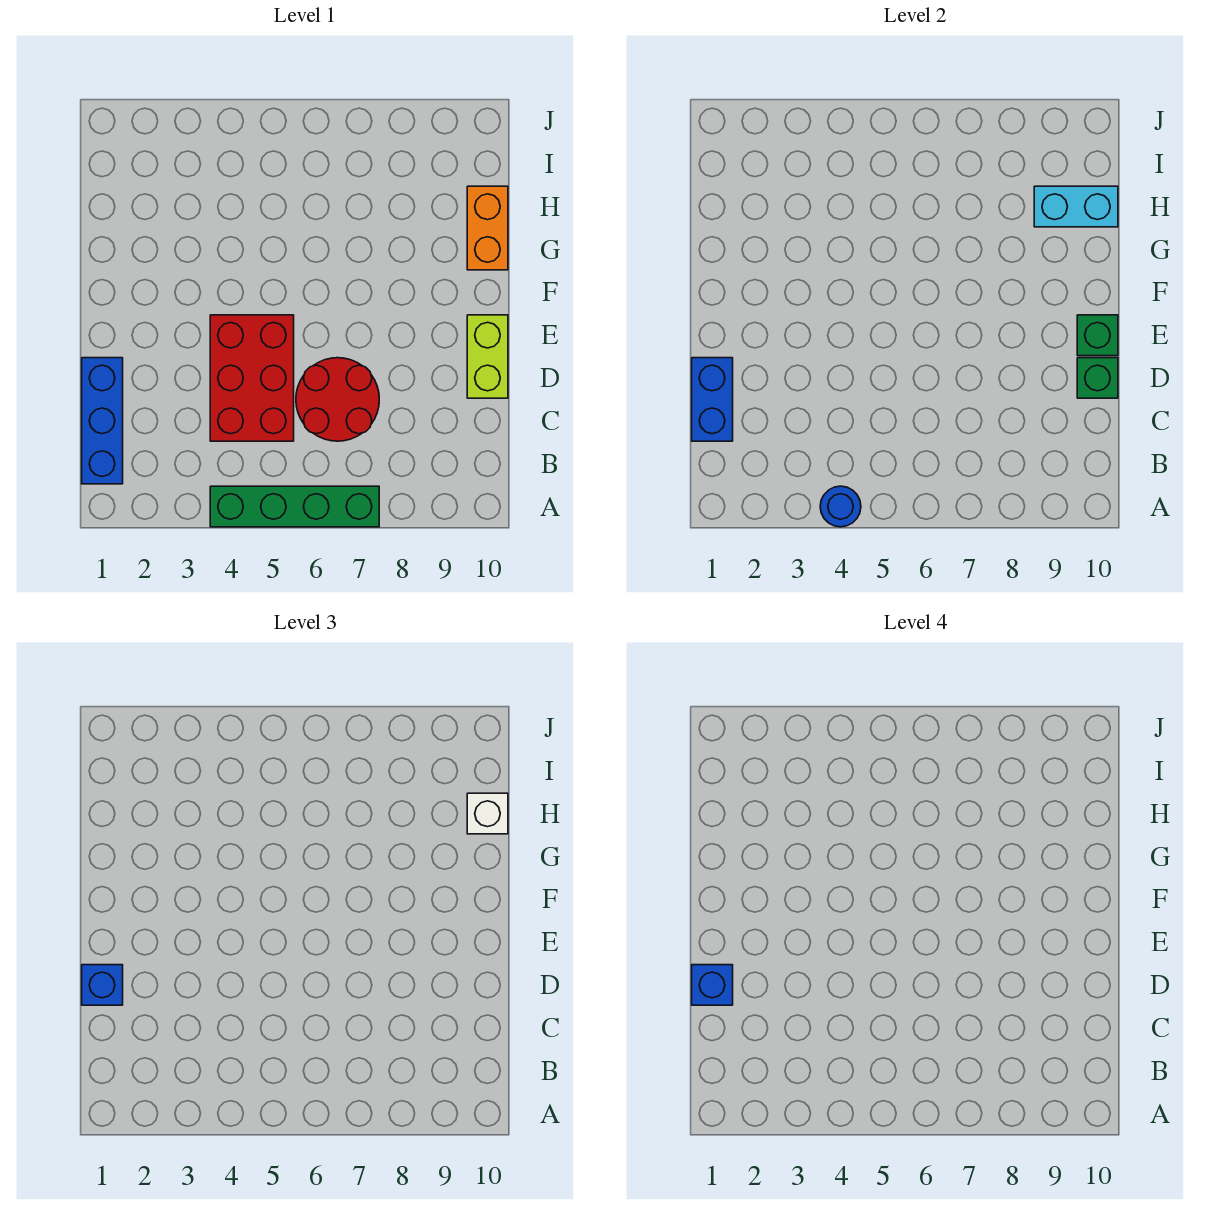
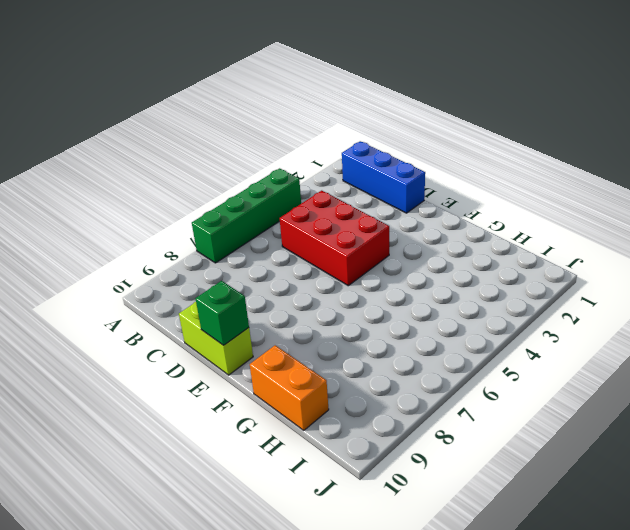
none -> red 2x2 round brick [296,358,379,441]
none -> blue 1x1 round brick [820,486,861,527]
none -> blue 1x2 brick [692,358,733,441]

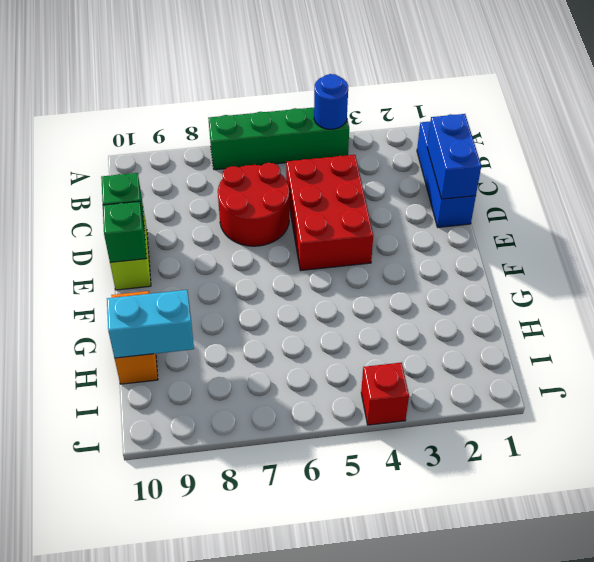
red 1x1 brick [361,363,409,425] -> none
none -> blue 1x1 brick [82,965,123,1005]
none -> white 1x1 brick [467,793,508,834]
none -> blue 1x1 brick [692,965,733,1005]

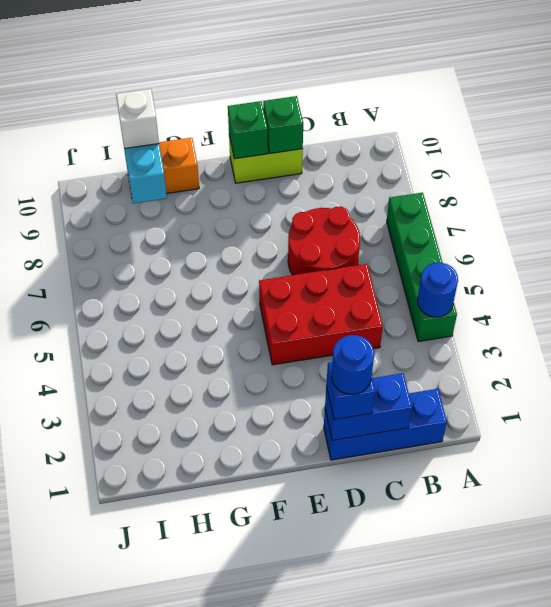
blue 1x1 round brick [332,335,374,394] -> blue 1x1 brick [692,965,733,1005]

